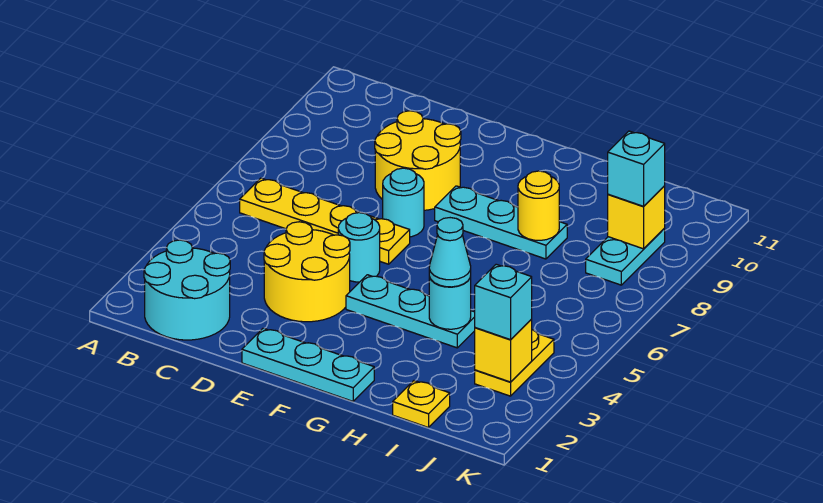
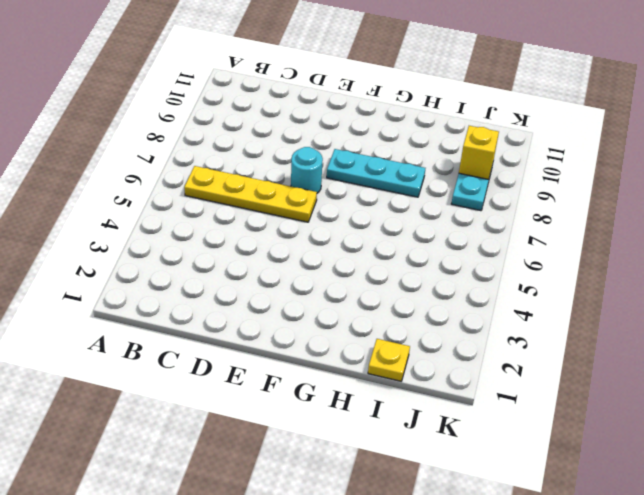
none -> cyan 2x2 round brick [144,240,230,340]
none -> yellow 2x2 round brick [264,222,350,322]
none -> yellow 2x2 round brick [375,111,461,210]

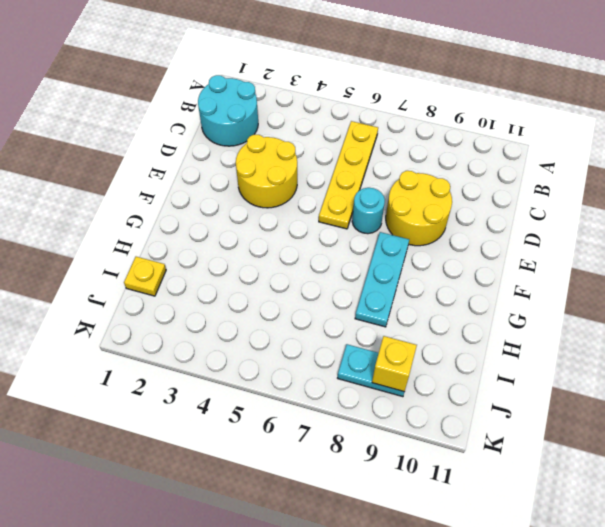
none -> cyan 1x3 plate [242,328,374,401]
none -> cyan 1x1 round brick [338,213,380,282]
none -> cyan 1x3 plate [346,275,475,348]

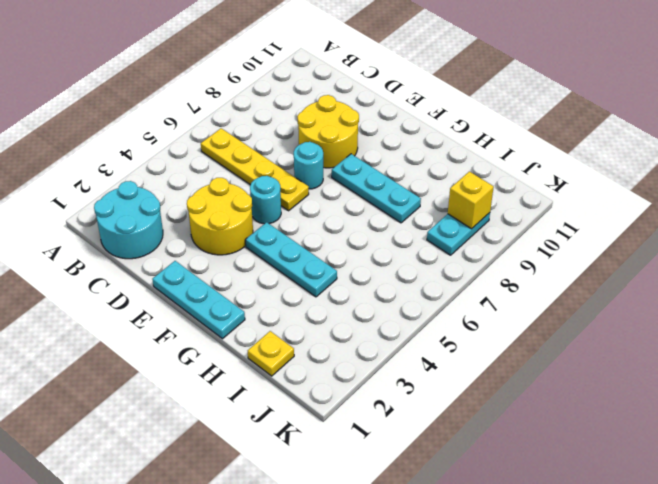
none -> yellow 1x2 plate [475,330,554,396]
none -> cyan 1x1 round brick [429,276,471,329]
none -> yellow 1x1 round brick [518,171,559,240]

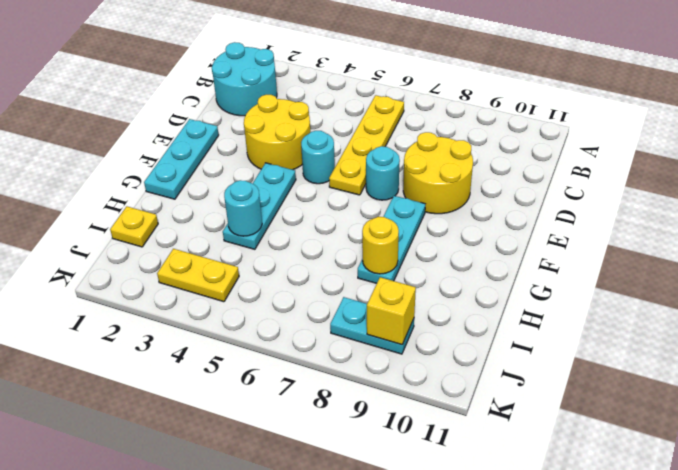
none -> yellow 1x1 brick [475,319,532,382]
none -> cyan 1x1 cone [429,218,471,287]
none -> cyan 1x1 brick [475,264,532,340]

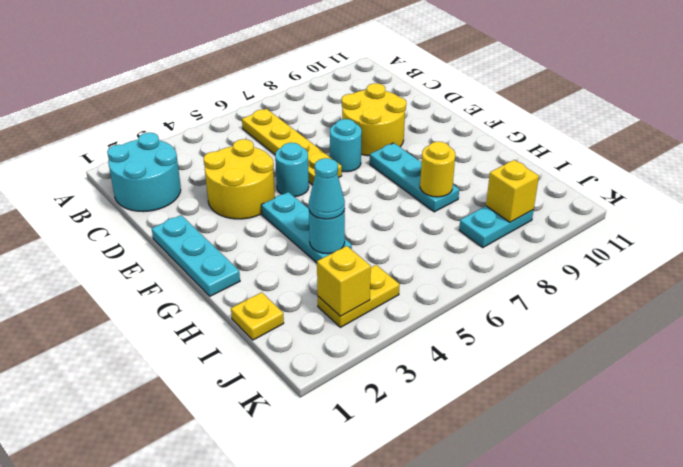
none -> cyan 1x1 brick [475,264,532,340]
none -> cyan 1x1 brick [608,131,665,206]

